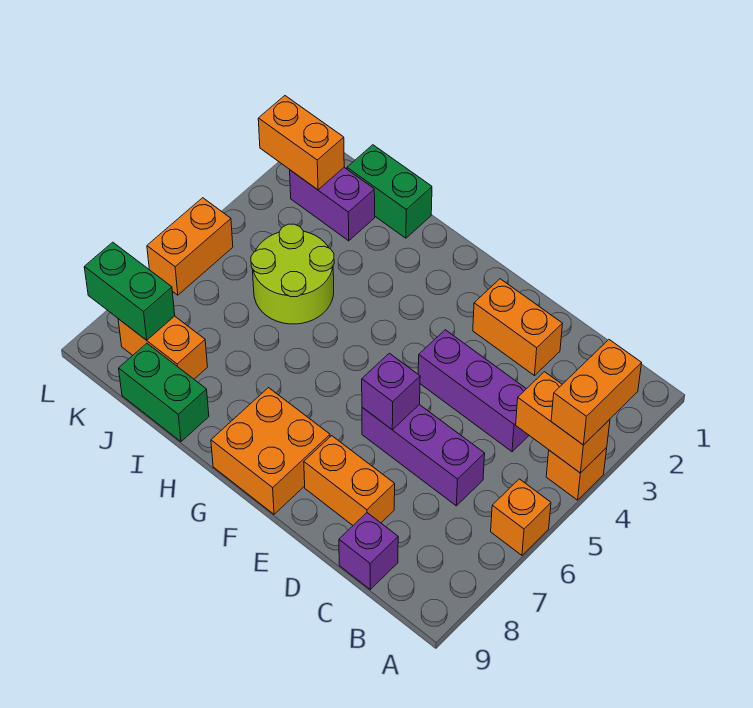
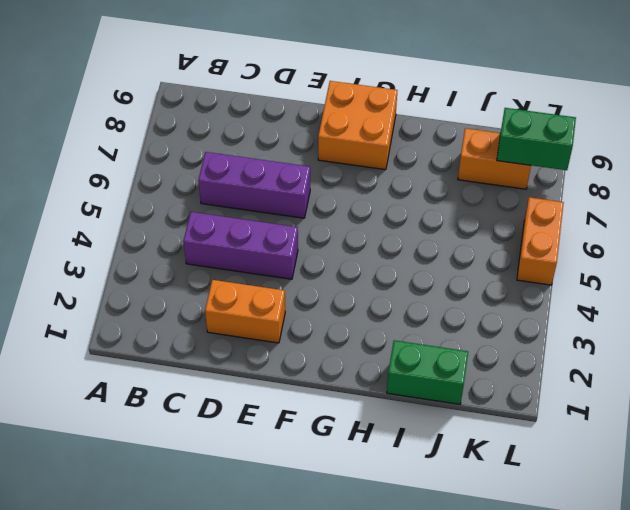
none -> orange 1x1 brick [546,448,607,500]
none -> orange 1x1 brick [491,479,551,555]
none -> purple 1x1 brick [339,513,398,589]

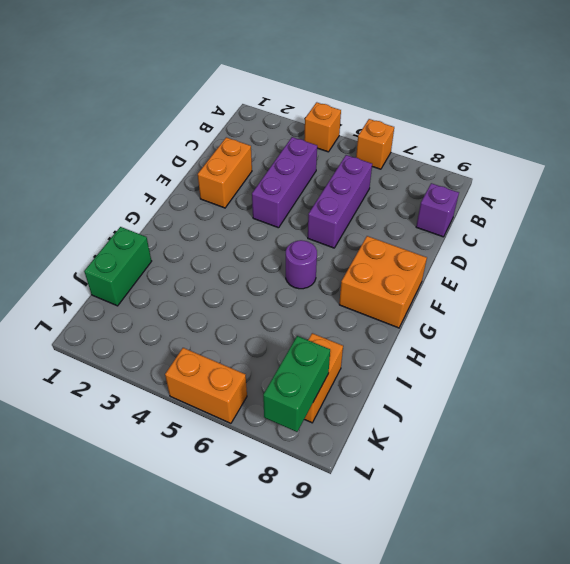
purple 1x1 round brick [286,240,317,289] -> none
none -> orange 1x2 brick [304,436,395,525]
none -> lime 2x2 round brick [251,224,334,324]
none -> green 1x2 brick [119,343,209,442]

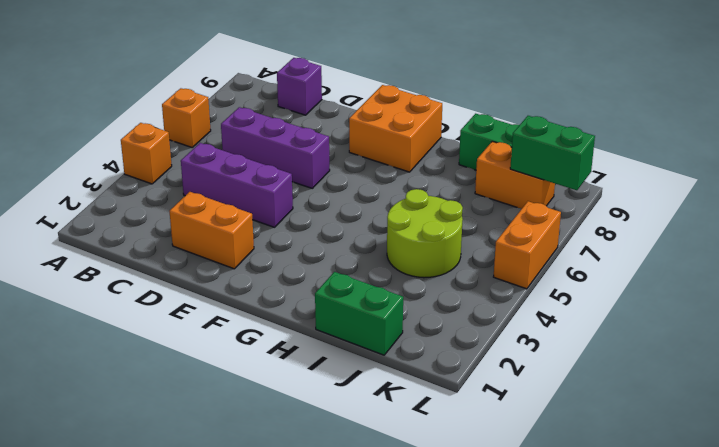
none -> orange 1x2 brick [304,436,395,525]
none -> purple 1x2 brick [290,168,375,241]
none -> orange 1x2 brick [516,372,610,473]

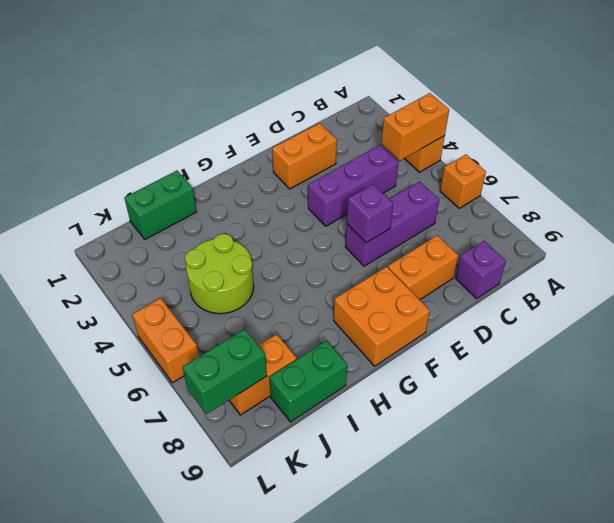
none -> purple 1x2 brick [290,168,375,241]
none -> orange 1x2 brick [258,96,344,190]
none -> orange 1x2 brick [551,340,642,445]

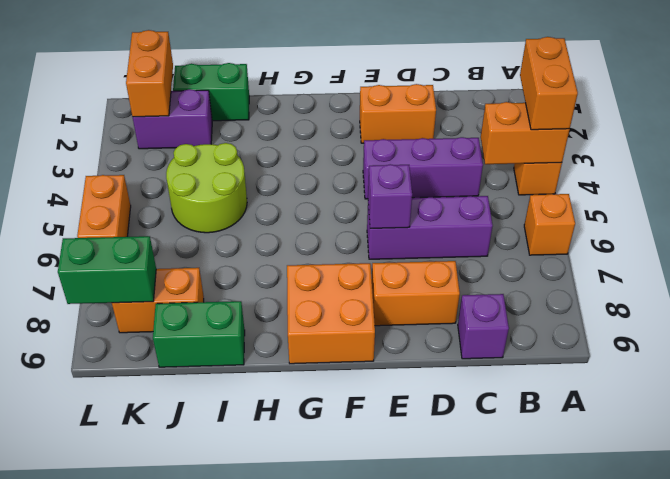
orange 1x2 brick [126,30,173,117] -> orange 1x2 brick turned to [258,96,344,190]

